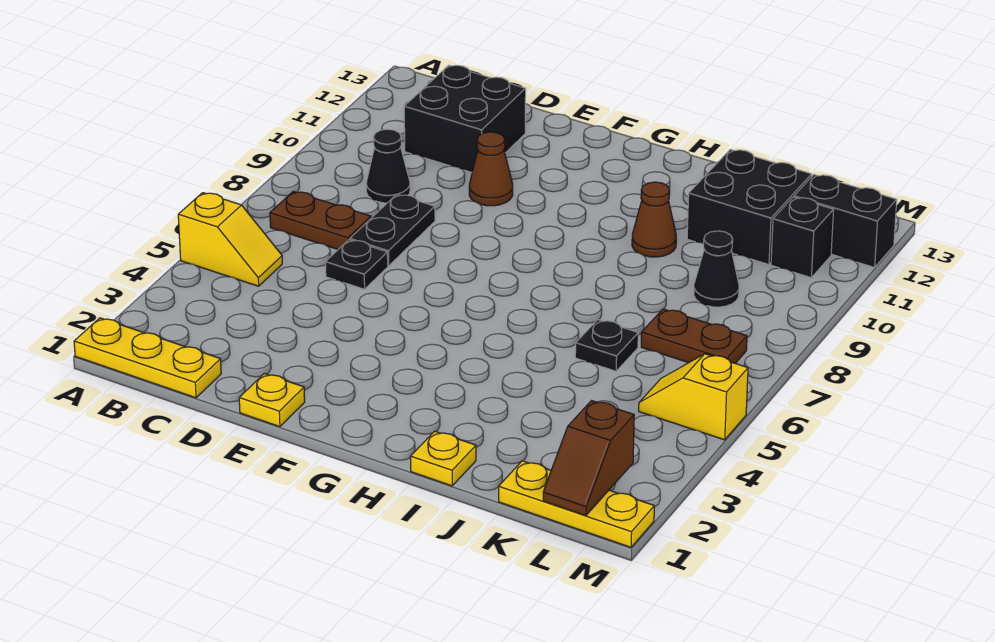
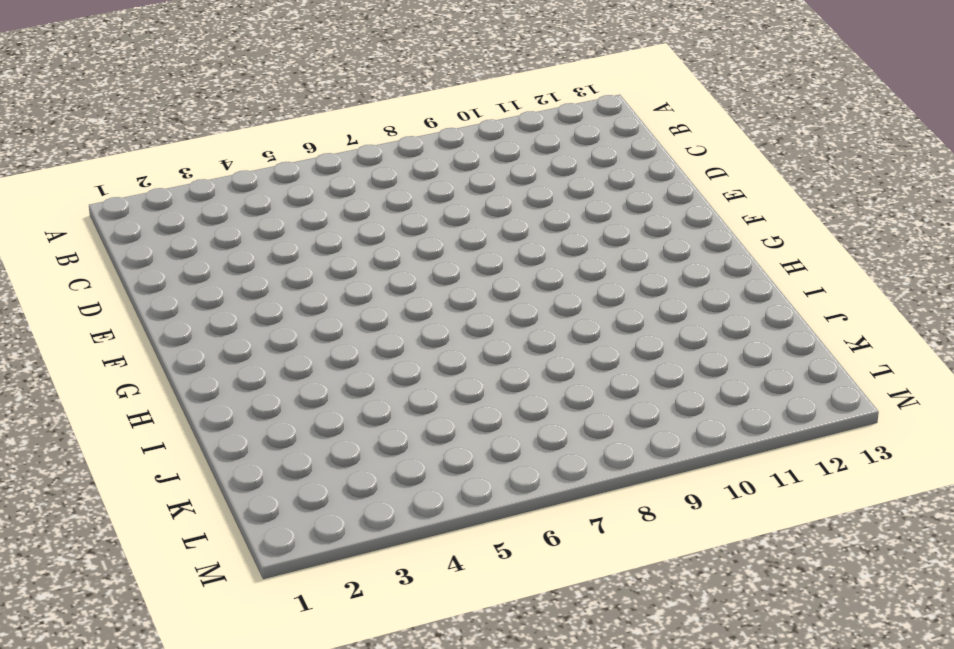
none -> yellow 1x3 plate [74,318,221,398]
none -> yellow 1x2 slope [178,193,282,286]
none -> brown 1x2 plate [270,191,371,249]

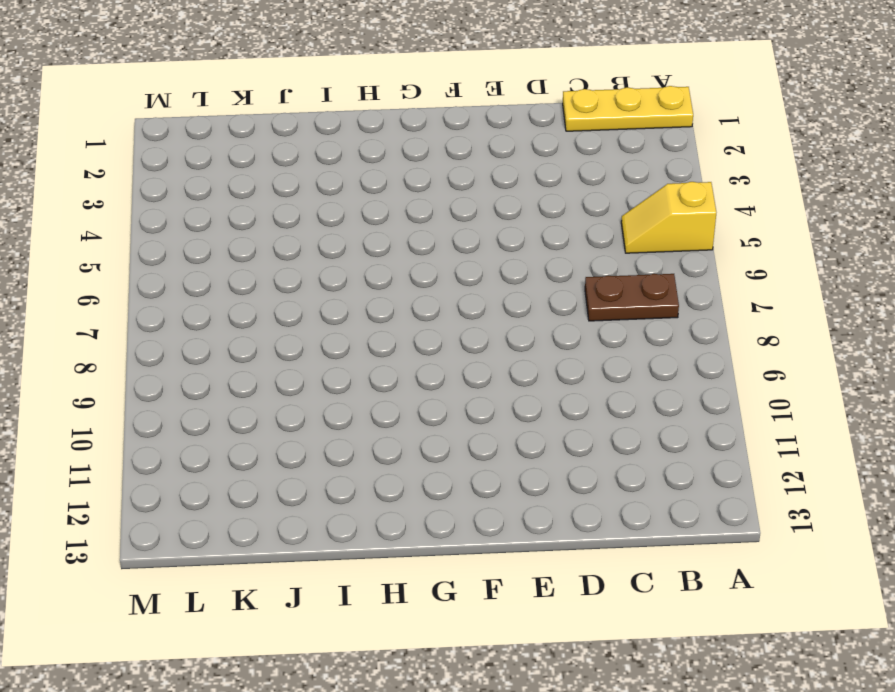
none -> black 1x1 cone [366,129,410,203]
none -> black 2x2 brick [404,65,526,172]
none -> black 1x1 plate [326,240,388,289]

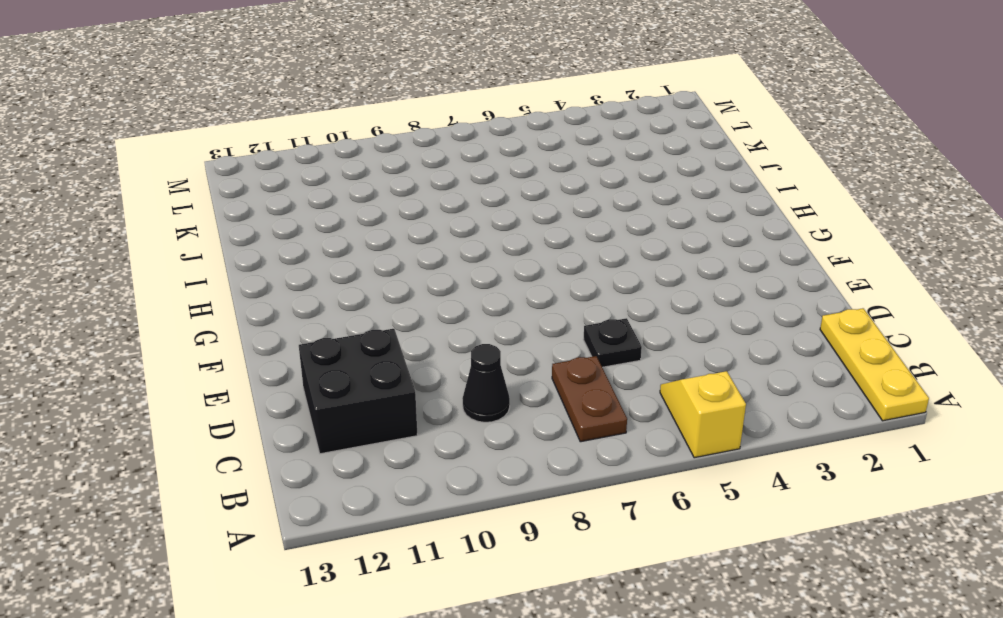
none -> black 1x2 plate [350,194,435,266]
none -> yellow 1x1 plate [239,374,305,427]
none -> brown 1x1 cone [469,132,513,206]

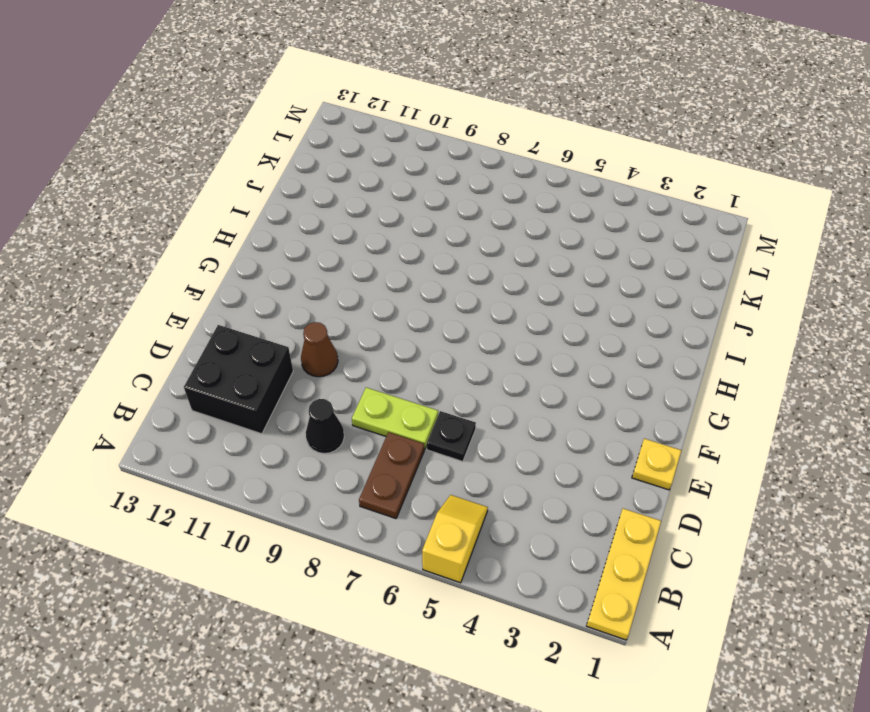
lime 1x2 plate [352,387,438,449] -> black 1x2 plate [350,194,435,266]
none -> yellow 1x1 plate [410,431,476,486]
none -> brown 1x1 cone [632,182,676,257]
none -> black 1x1 plate [575,320,638,371]

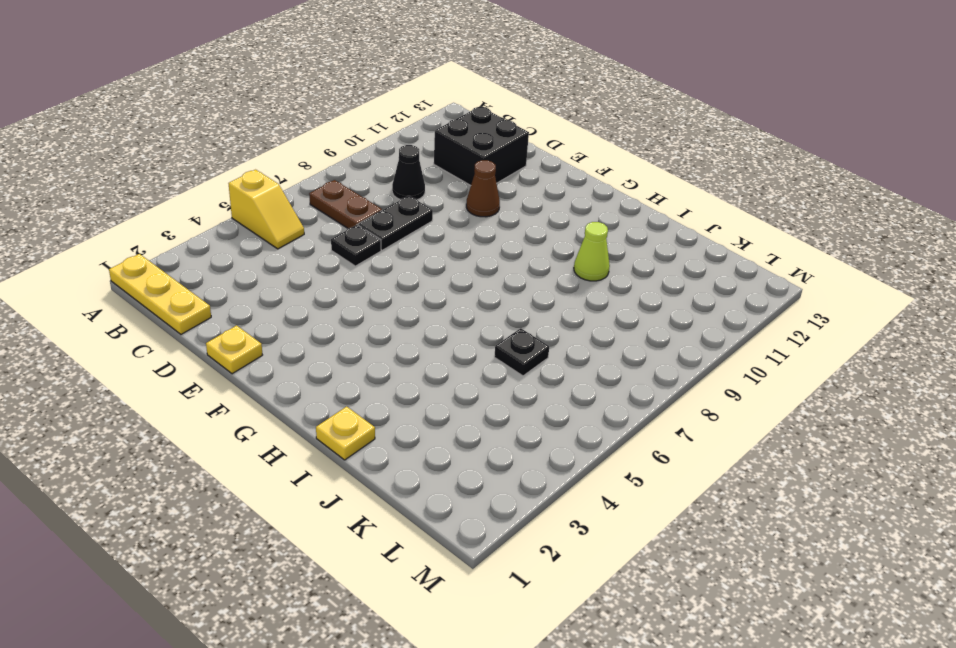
lime 1x1 cone [574,222,610,281] -> brown 1x1 cone [632,182,676,257]
none -> black 2x2 brick [687,149,812,265]
none -> yellow 1x3 plate [499,461,654,547]
none -> brown 1x2 plate [641,309,747,363]

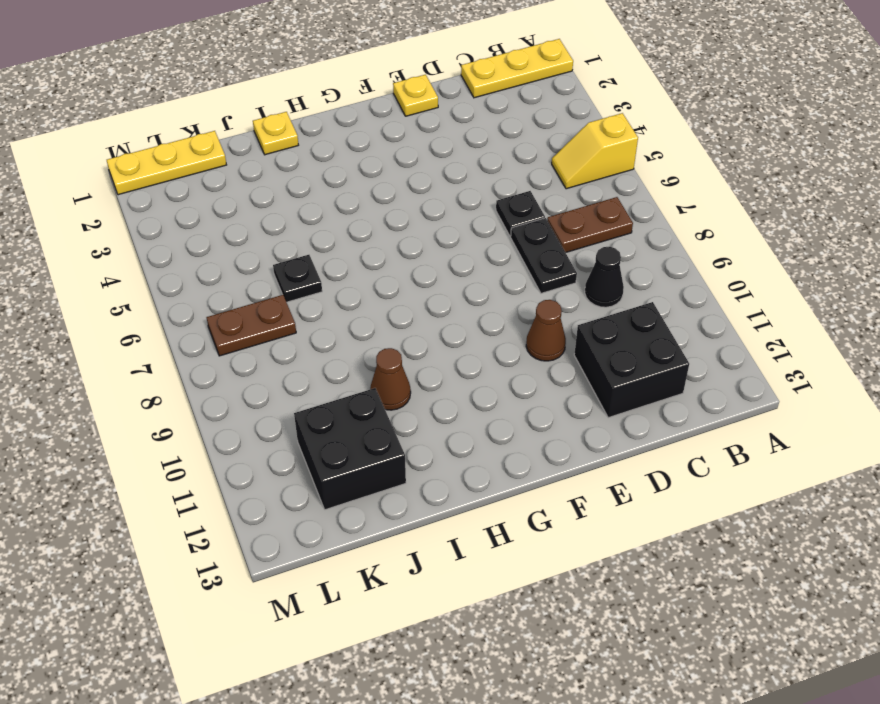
none -> black 1x1 cone [694,231,739,307]
none -> yellow 1x2 slope [639,354,748,440]
none -> black 1x1 brick [771,197,834,278]

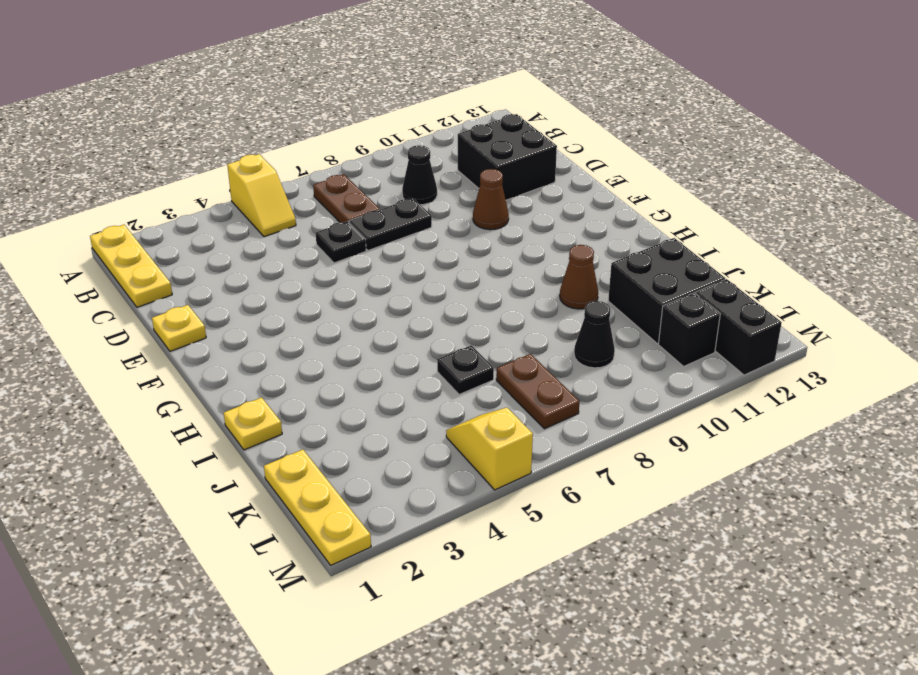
none -> brown 1x2 slope [543,401,634,516]

